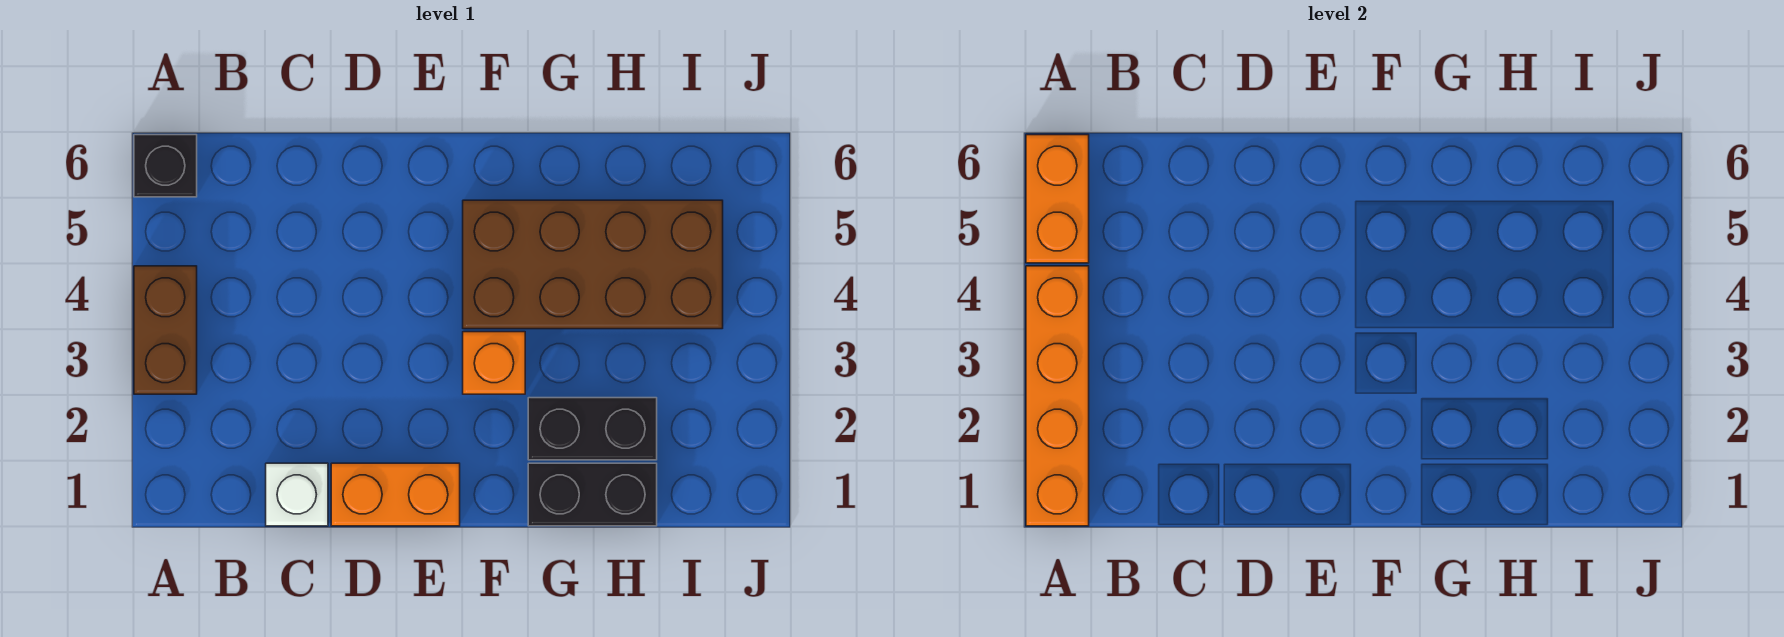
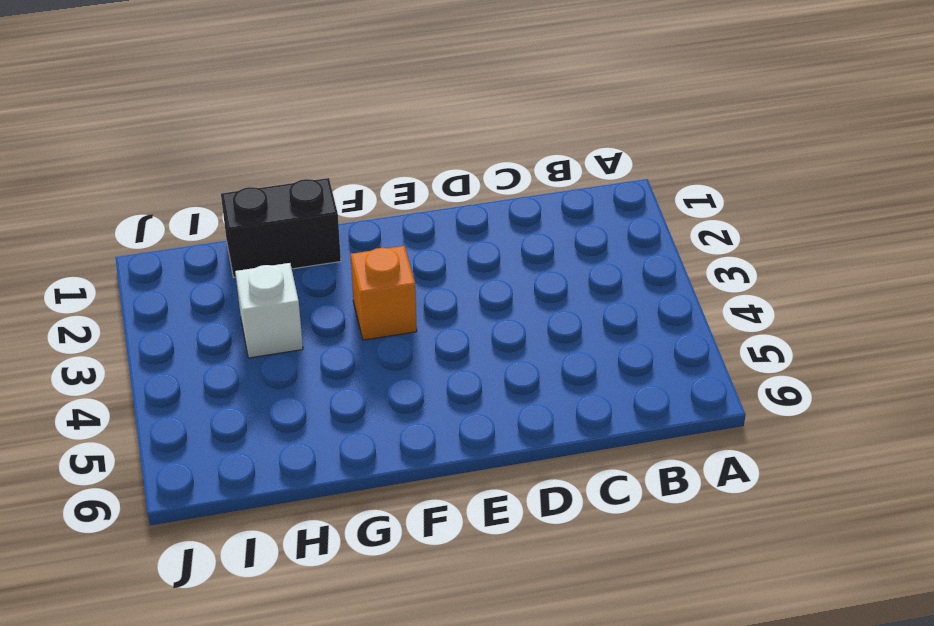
white 1x1 brick [235,263,303,358] -> white 1x1 brick moved to [266,463,328,526]
none -> brown 1x2 brick [134,266,197,394]
none -> black 1x1 brick [134,135,197,197]

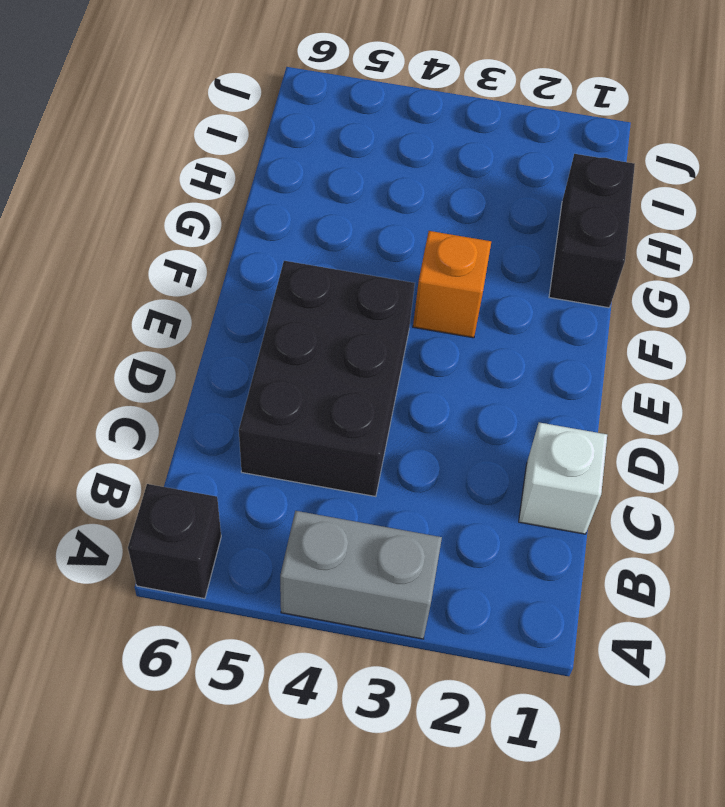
grey 1x2 brick [280,511,442,639] -> brown 1x2 brick [134,266,197,394]
black 2x3 brick [239,261,415,497] -> none
none -> orange 1x2 brick [331,463,460,526]
none -> brown 2x4 brick [463,200,723,329]

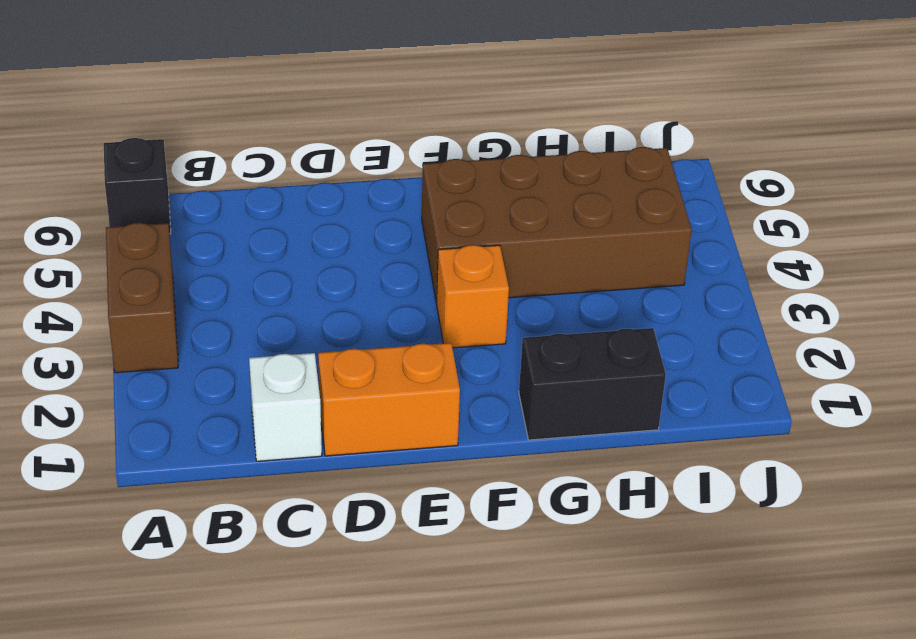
none -> black 1x2 brick [528,398,657,460]
none -> orange 1x4 brick [1026,266,1089,526]

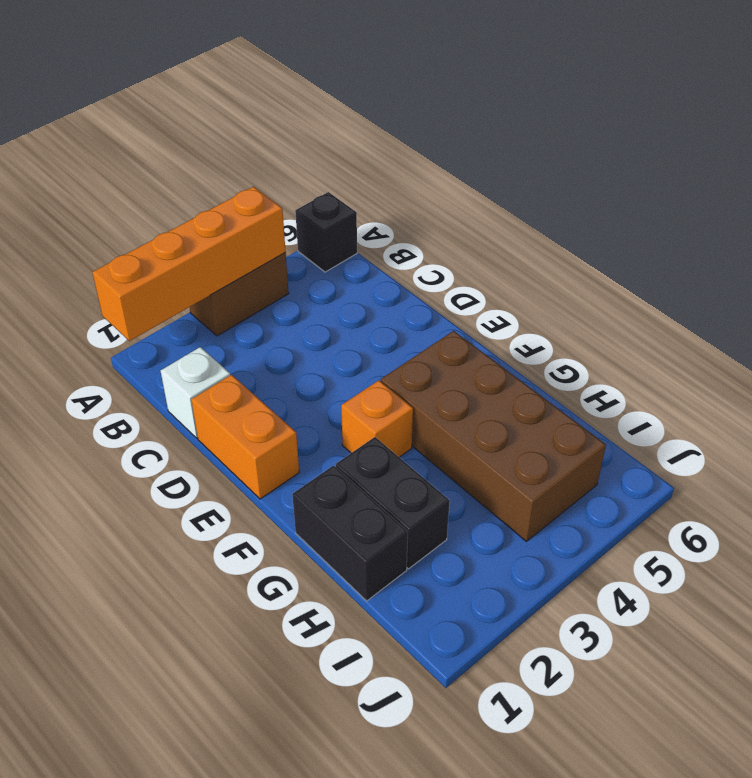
none -> orange 1x2 brick [1026,135,1089,263]

